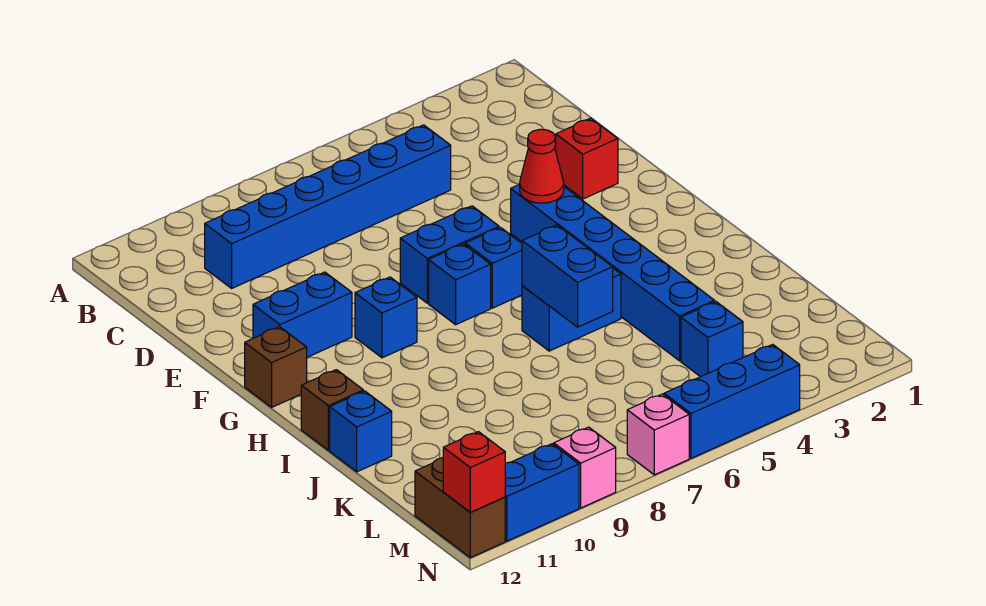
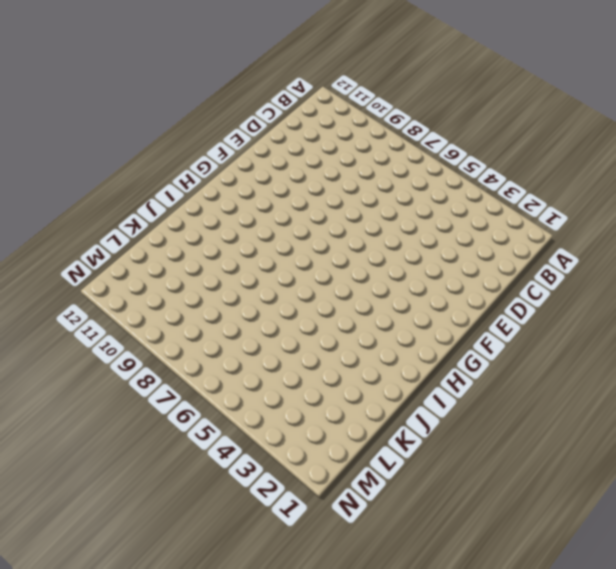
none -> blue 1x6 brick [205,125,451,288]
none -> red 1x1 brick [555,118,618,199]
none -> blue 1x6 brick [511,184,715,361]

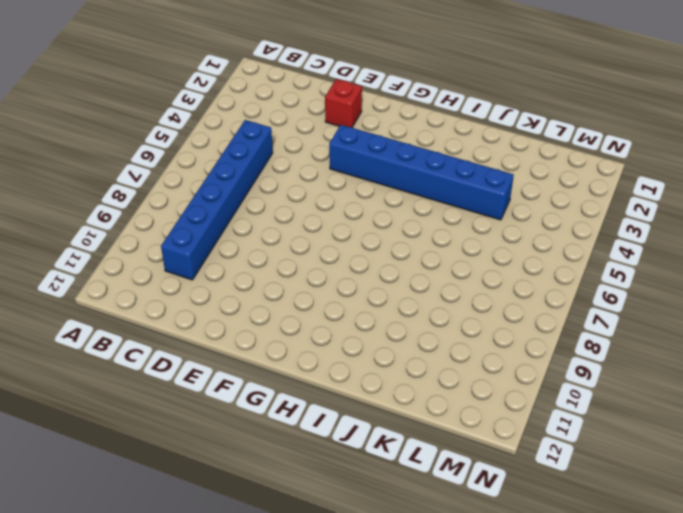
none -> blue 1x2 brick [400,206,499,303]
none -> blue 1x2 brick [253,272,352,357]
none -> blue 1x1 brick [465,227,522,308]

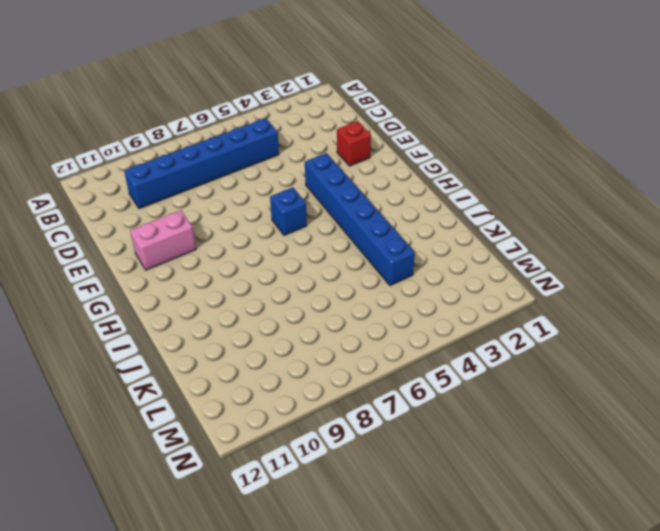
pink 1x2 brick [130,210,196,270] -> blue 1x2 brick [253,272,352,357]
none -> blue 1x2 brick [400,206,499,303]
none -> blue 1x1 brick [429,244,491,325]
none -> blue 1x1 brick [355,277,417,358]

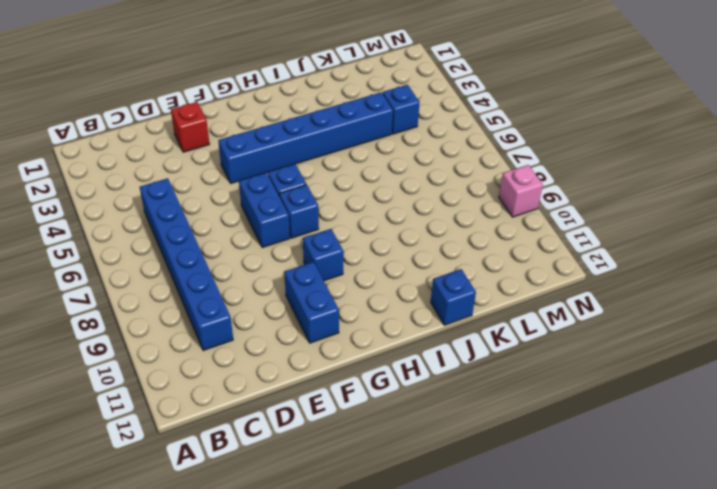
none -> brown 1x1 brick [245,327,307,407]
none -> blue 1x2 brick [522,268,621,351]
none -> brown 1x1 brick [301,370,363,450]

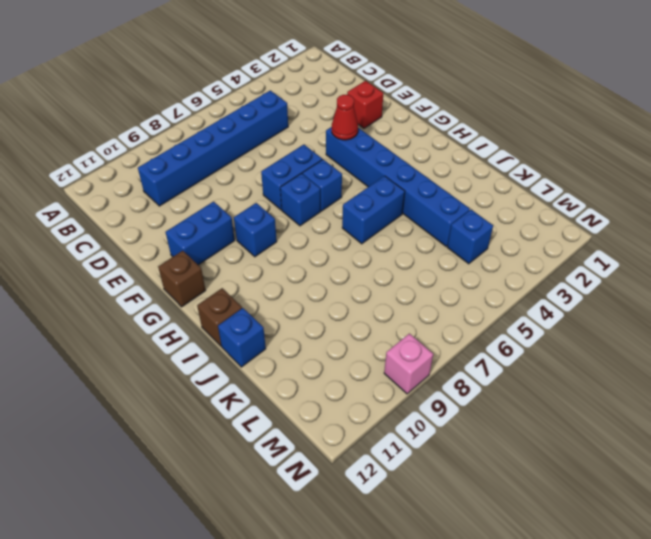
none -> brown 1x2 brick [415,458,505,558]
none -> blue 1x3 brick [664,344,800,458]
none -> pink 1x1 brick [627,394,689,475]

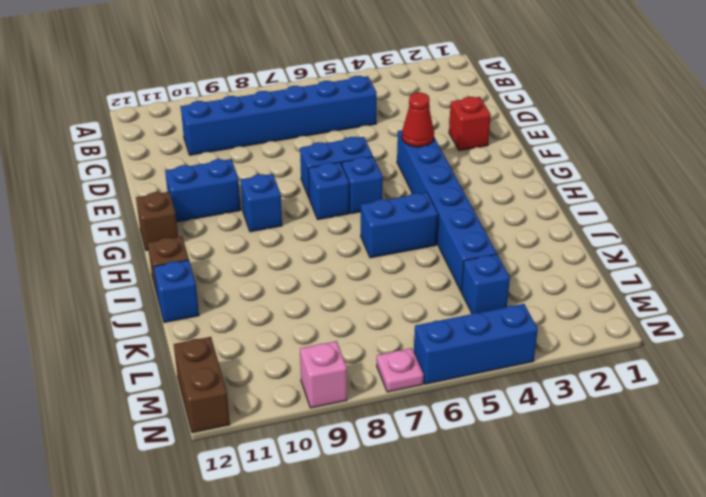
pink 1x1 plate [377,348,424,392] -> pink 1x1 brick [627,394,689,475]
none -> blue 1x2 brick [505,444,579,541]
none -> blue 1x2 brick [522,225,613,327]
none -> red 1x1 brick [443,432,505,512]

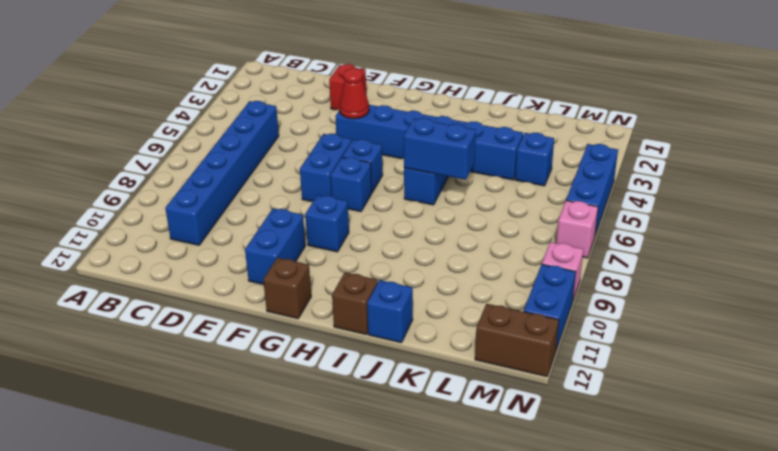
none -> red 1x1 brick [443,432,505,512]

